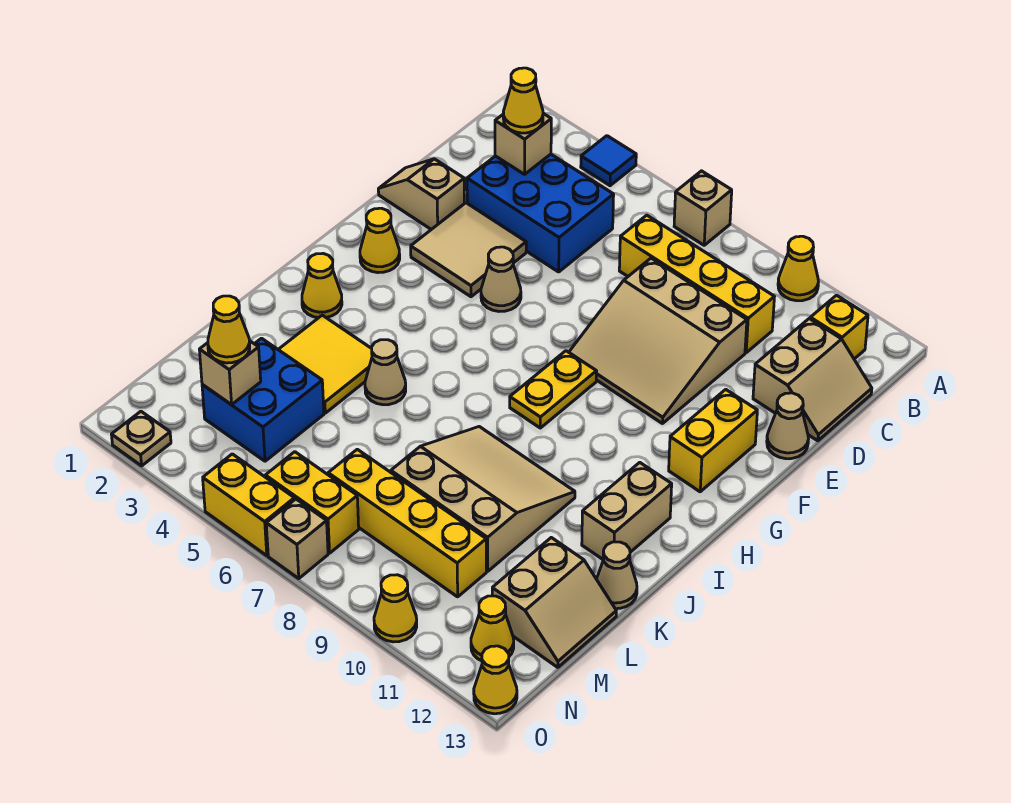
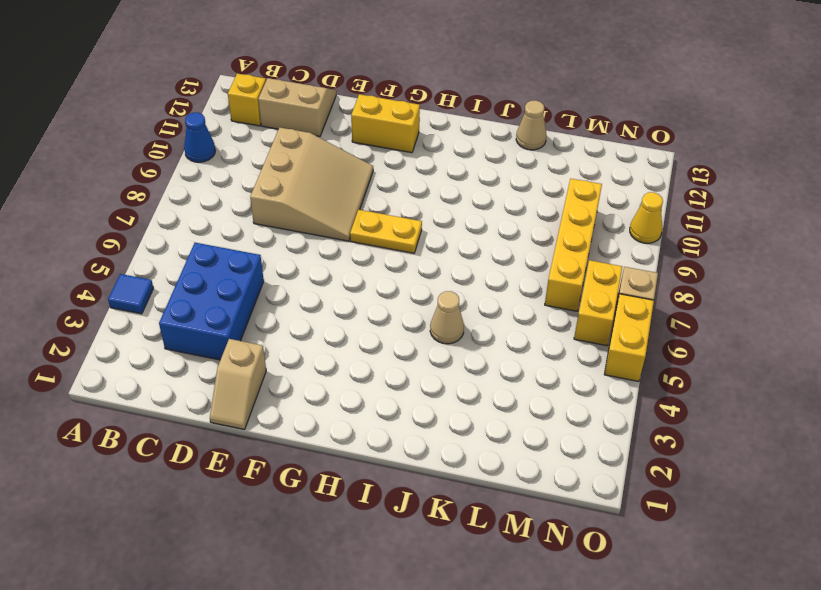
blue 1x1 cone [184,112,215,162] -> yellow 1x1 cone [778,236,818,301]
none -> tan 1x1 brick [674,171,732,245]
none -> yellow 1x4 brick [619,215,774,353]
none -> tan 2x2 tile [411,203,526,297]
none -> tan 1x1 cone [767,393,808,459]

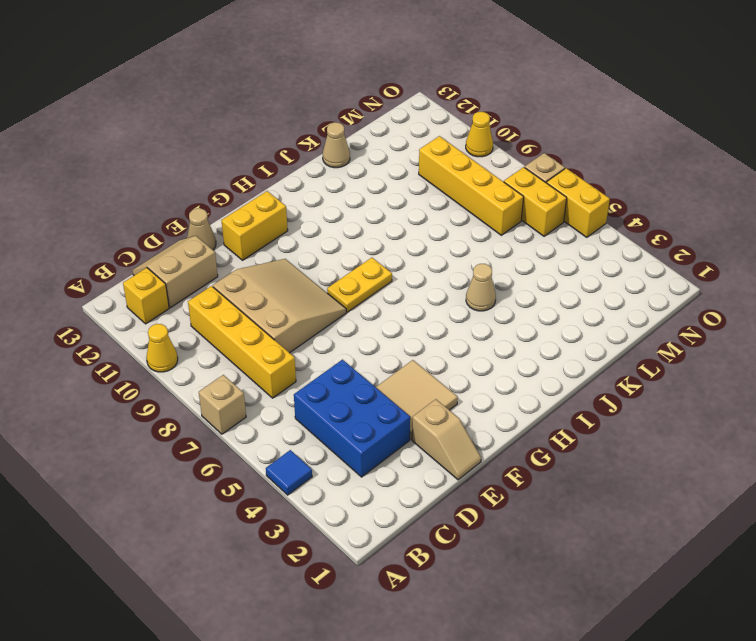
none -> tan 1x1 cone [481,247,521,311]
none -> yellow 1x1 cone [360,208,400,273]
none -> yellow 1x1 cone [302,254,342,318]
none -> tan 1x2 brick [582,462,672,560]

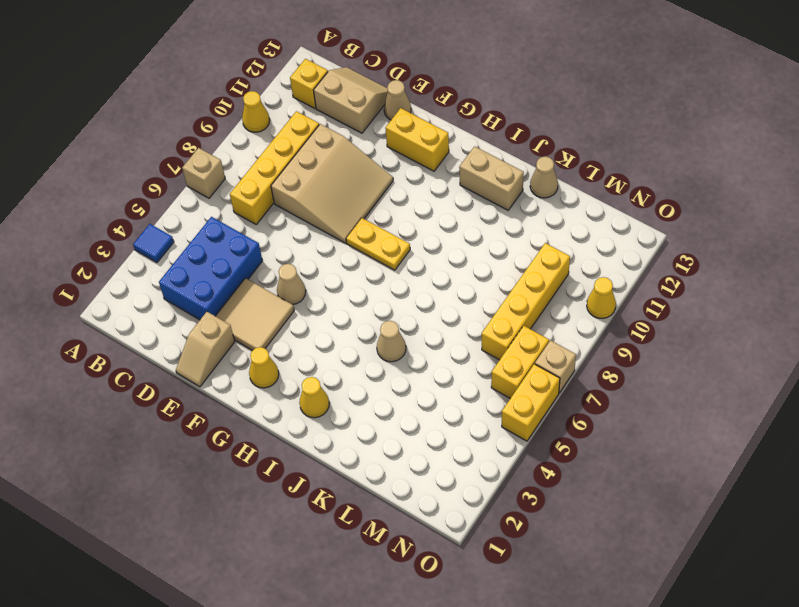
none -> yellow 2x2 tile [278,315,372,413]
none -> tan 3x3 slope [391,427,575,571]
none -> blue 2x2 brick [202,338,324,461]
none -> tan 2x2 slope [492,538,616,667]

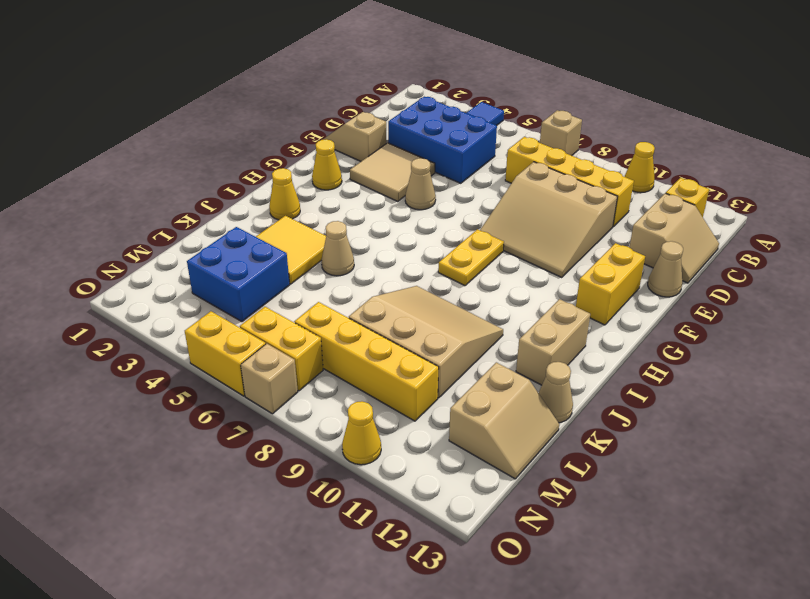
none -> yellow 1x1 cone [471,596,514,661]
none -> tan 1x1 plate [111,411,171,466]
none -> yellow 1x1 cone [474,646,517,714]
none -> tan 1x1 brick [495,113,551,174]

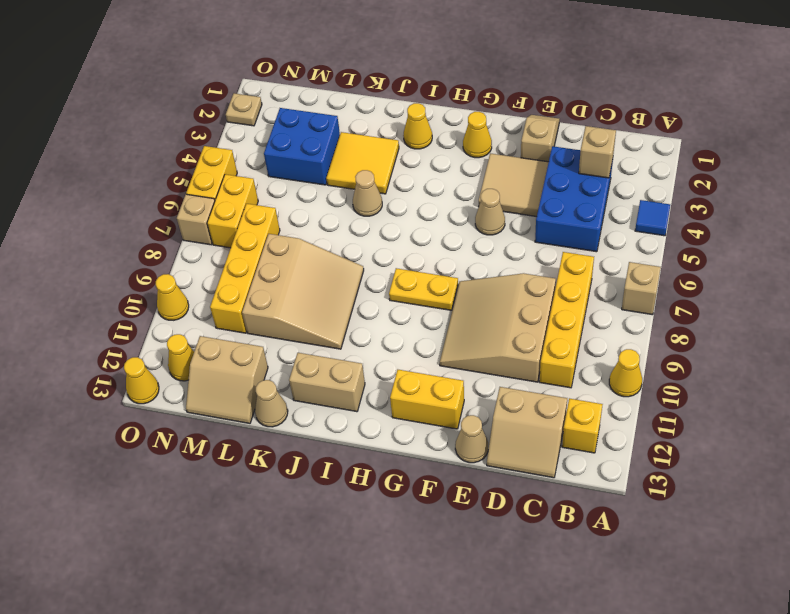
none -> tan 1x1 brick [199,341,261,405]
none -> yellow 1x1 cone [503,68,543,133]
none -> yellow 1x1 cone [208,296,250,363]

